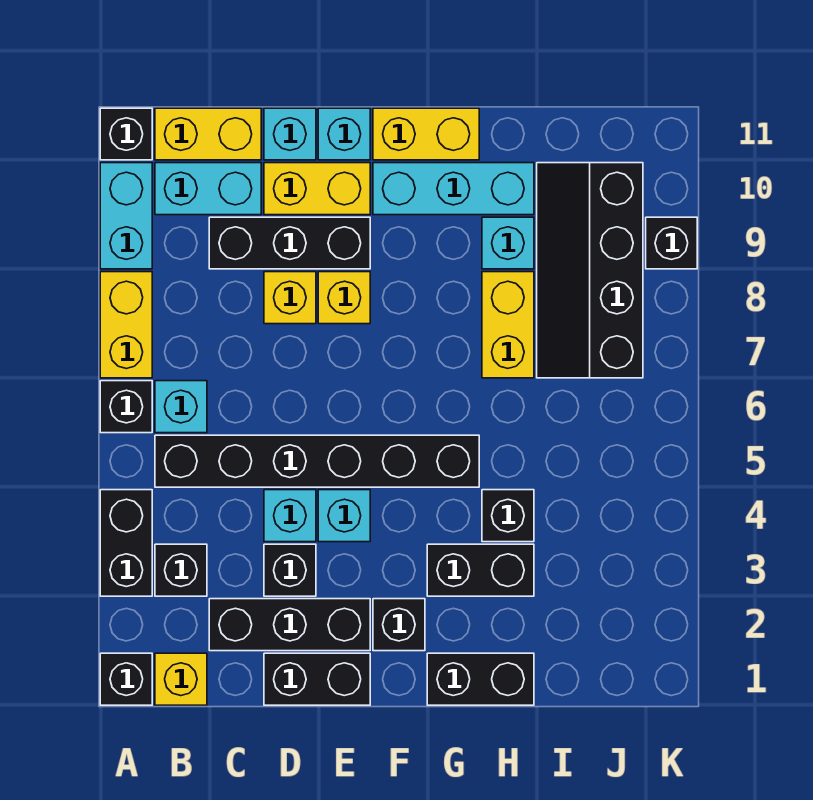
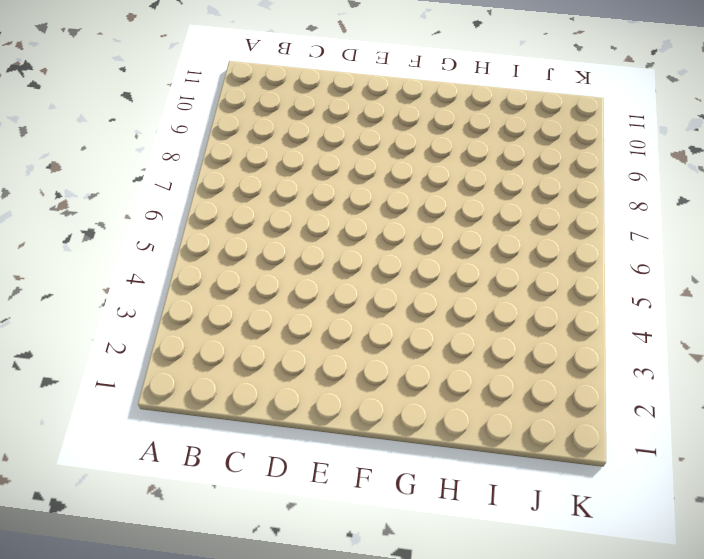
none -> black 1x1 brick [100,653,152,705]
none -> black 1x2 brick [100,490,152,596]
none -> black 1x1 brick [100,381,152,433]
none -> yellow 1x2 brick [100,272,152,378]

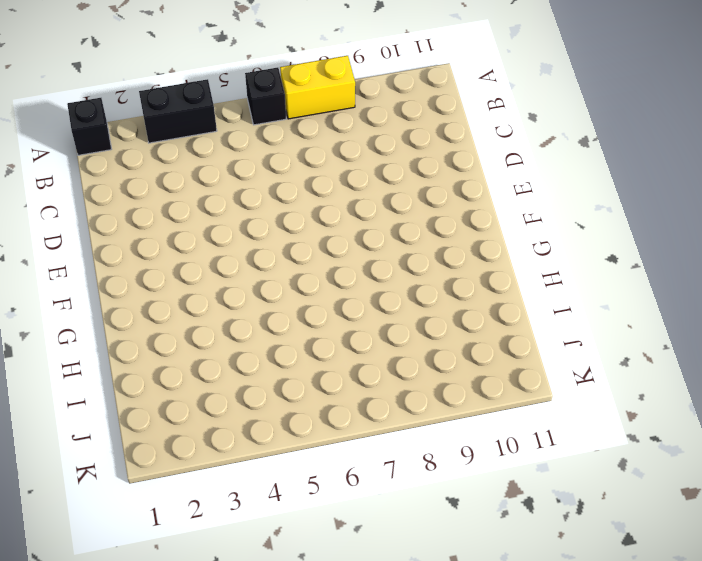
none -> cyan 1x2 brick [100,163,152,269]
none -> black 1x1 brick [100,108,152,160]
none -> yellow 1x1 brick [155,653,207,705]
none -> black 1x1 brick [155,544,207,596]

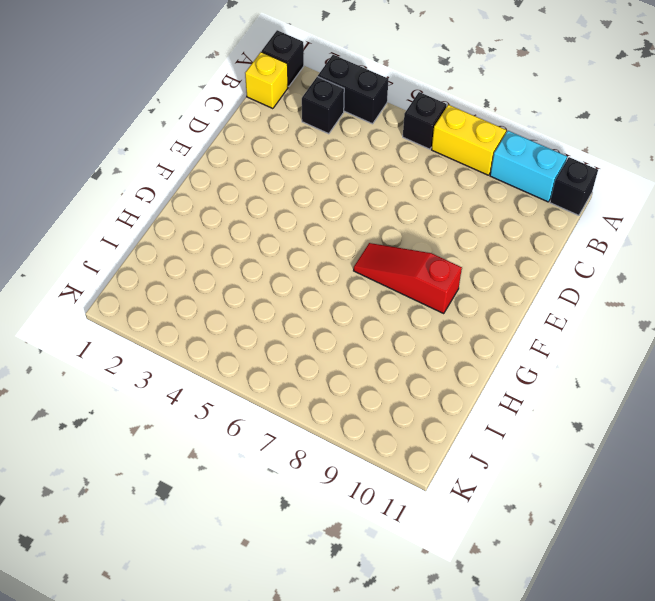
red 1x3 slope [354,243,462,313] -> none
none -> black 1x6 brick [155,435,479,487]
none -> cyan 1x1 brick [155,381,207,433]
none -> cyan 1x2 brick [155,163,261,215]
none -> yellow 1x2 brick [155,108,261,160]

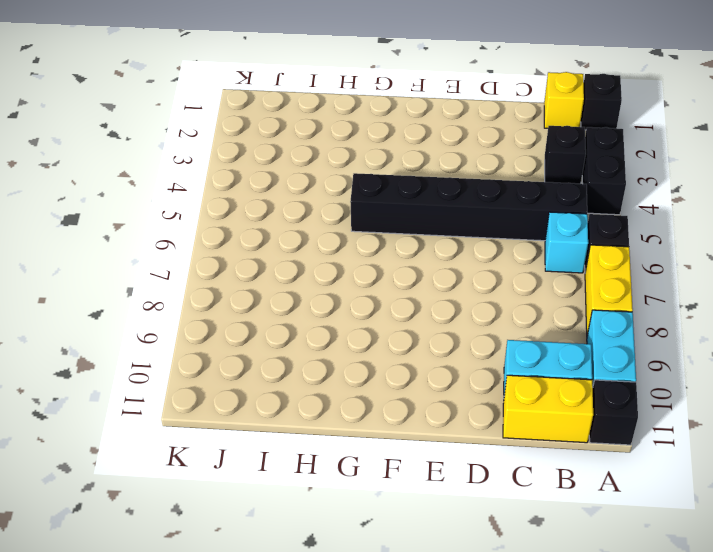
none -> black 1x3 brick [209,599,370,651]
none -> black 1x3 brick [209,217,370,269]
none -> black 1x2 brick [264,653,370,705]
none -> black 1x1 brick [264,544,316,596]

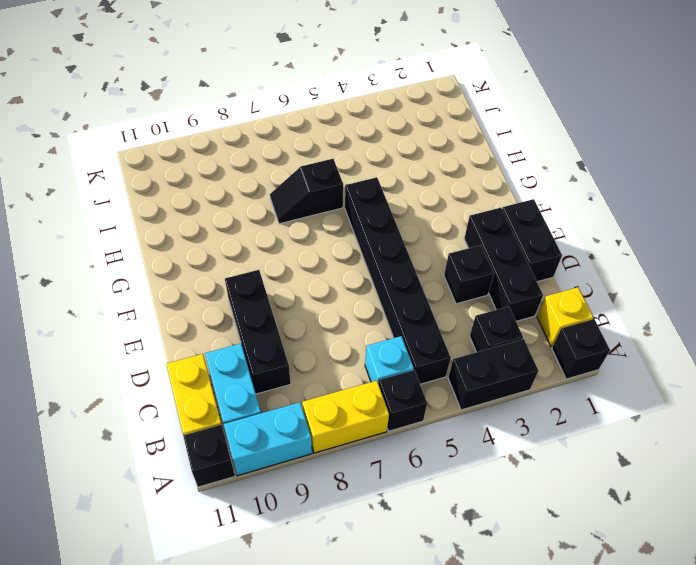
black 1x2 slope [270,159,343,224] -> yellow 1x2 brick [482,272,534,378]
none -> cyan 1x1 brick [264,490,316,542]
none -> yellow 1x1 brick [264,272,316,324]
none -> yellow 1x2 brick [264,163,370,215]
none -> cyan 1x1 brick [264,108,316,160]

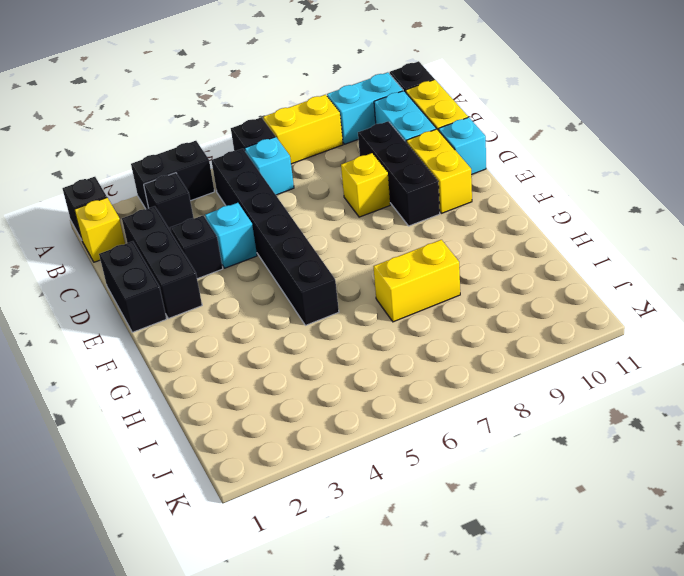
none -> cyan 1x1 brick [318,490,370,542]
none -> yellow 1x1 brick [318,272,370,324]
none -> cyan 1x1 brick [318,108,370,160]
none -> black 1x1 brick [373,599,425,651]

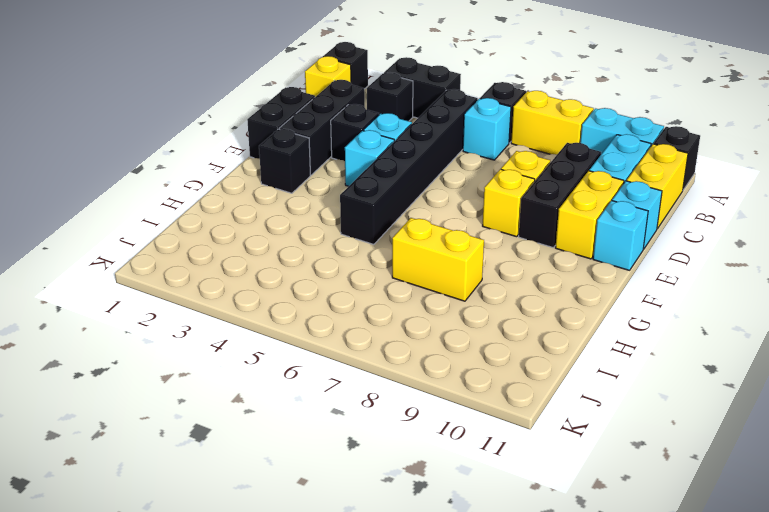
none -> cyan 1x3 brick [373,163,534,215]
none -> yellow 1x2 brick [373,108,479,160]
none -> black 1x2 brick [427,653,534,705]
none -> black 1x2 brick [427,544,534,596]

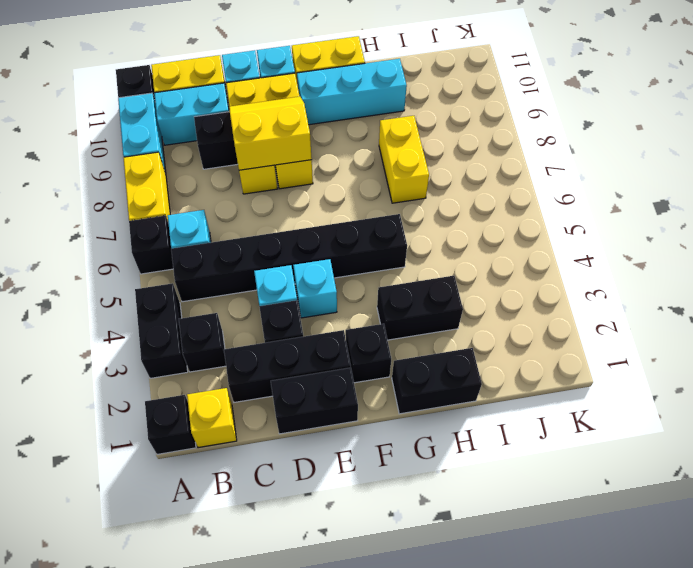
yellow 2x2 slope [229,96,312,170] -> none
none -> black 1x1 brick [482,490,534,542]
none -> cyan 1x1 brick [482,217,534,269]
none -> black 2x4 slope [537,163,643,378]
none -> black 1x1 brick [646,217,697,269]

